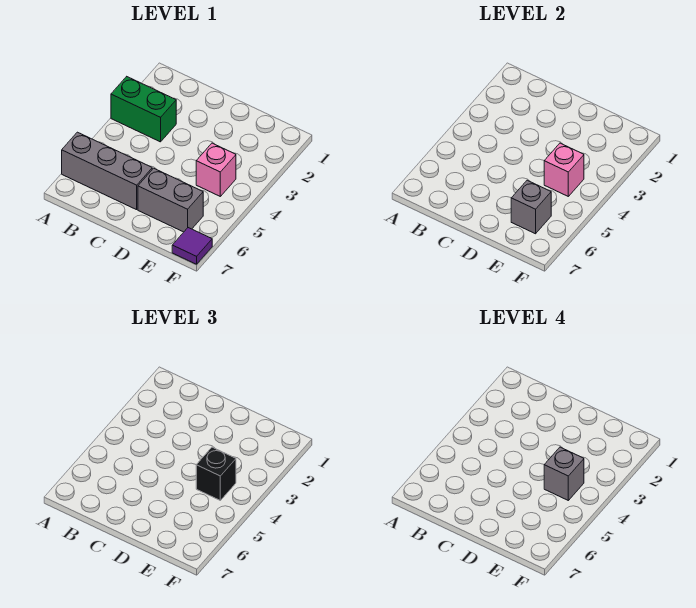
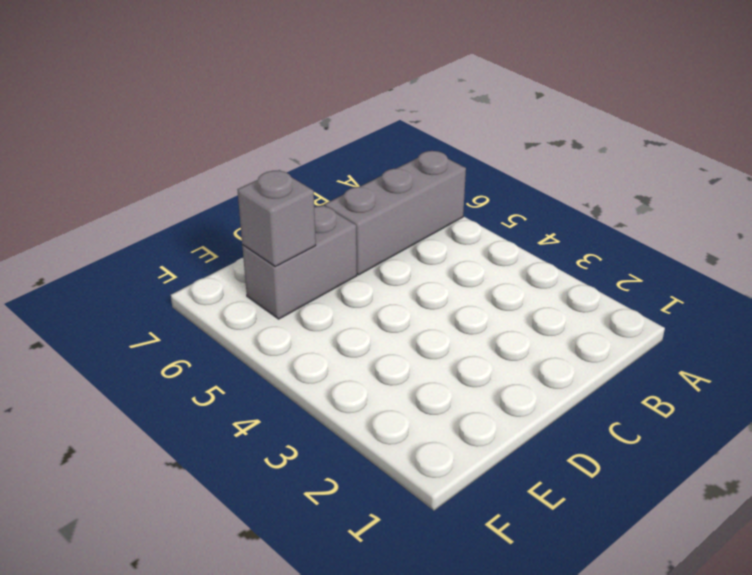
none -> green 1x2 brick [111,77,176,142]
none -> pink 1x1 brick [196,143,236,196]

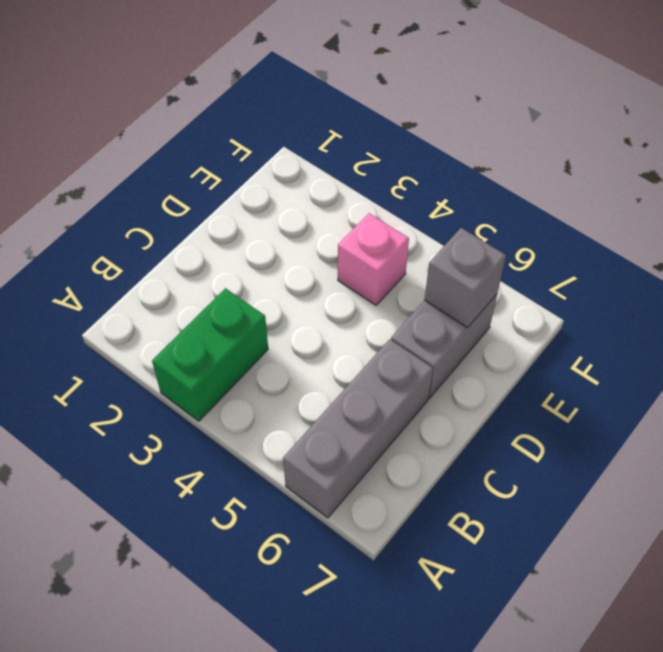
none -> purple 1x1 tile [172,228,212,264]
none -> pink 1x1 brick [544,143,584,196]

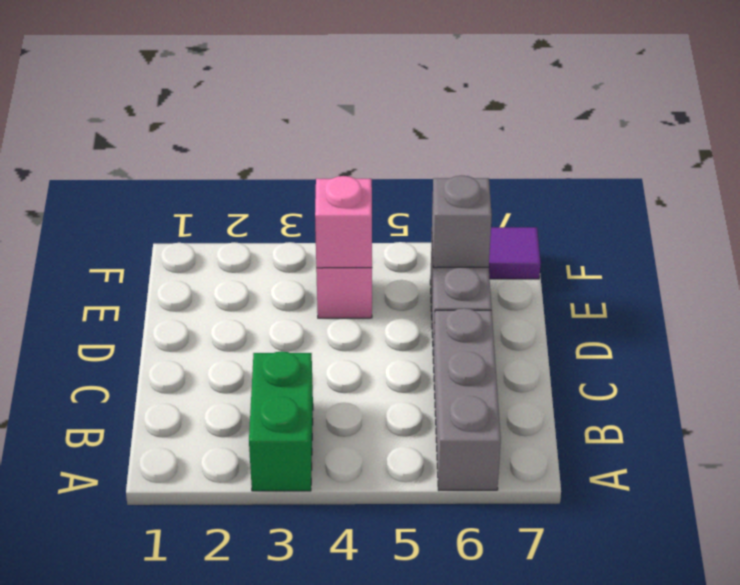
none -> black 1x1 brick [196,447,236,500]
none -> grey 1x1 brick [544,447,584,500]

